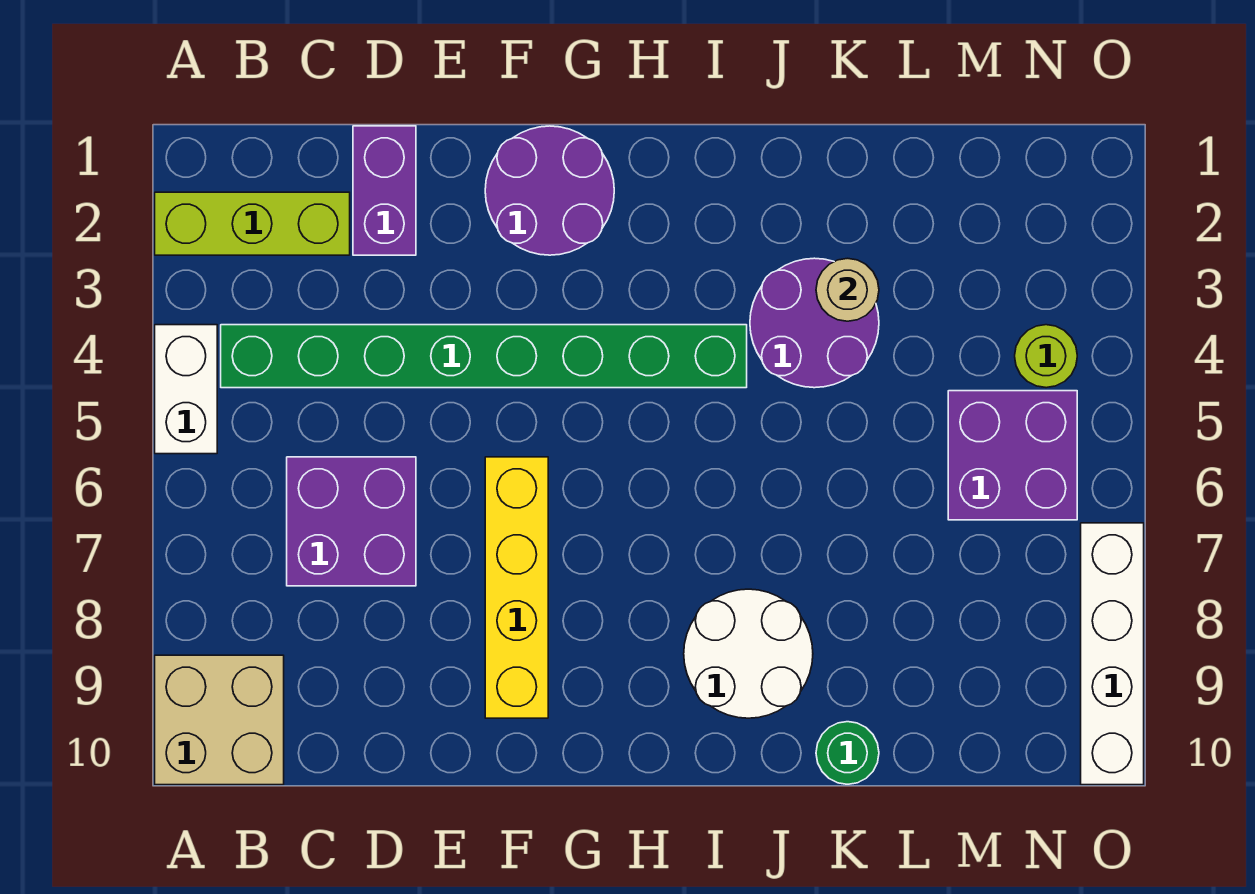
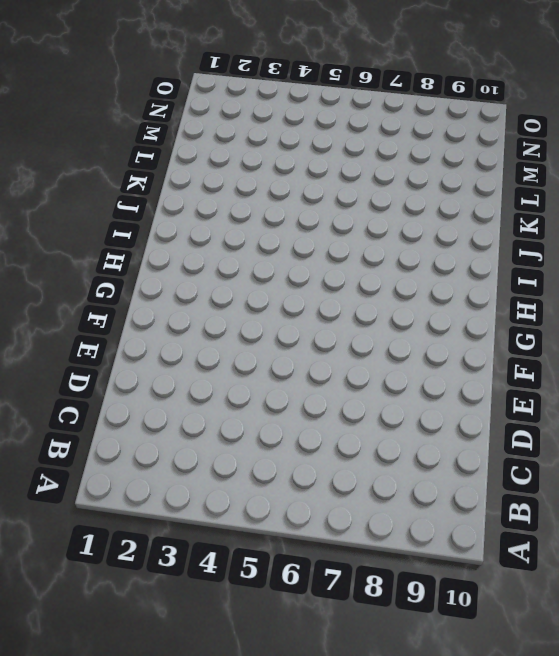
none -> lime 1x3 brick [155,192,350,255]
none -> white 1x2 brick [155,325,217,454]
none -> tan 2x2 brick [155,655,284,785]

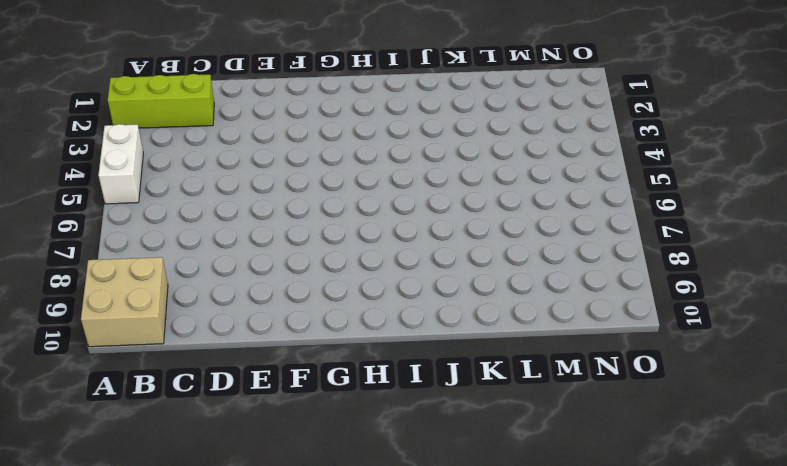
none -> green 1x8 brick [221,325,747,388]
none -> purple 2x2 brick [287,457,416,586]
none -> purple 1x2 brick [353,126,416,255]

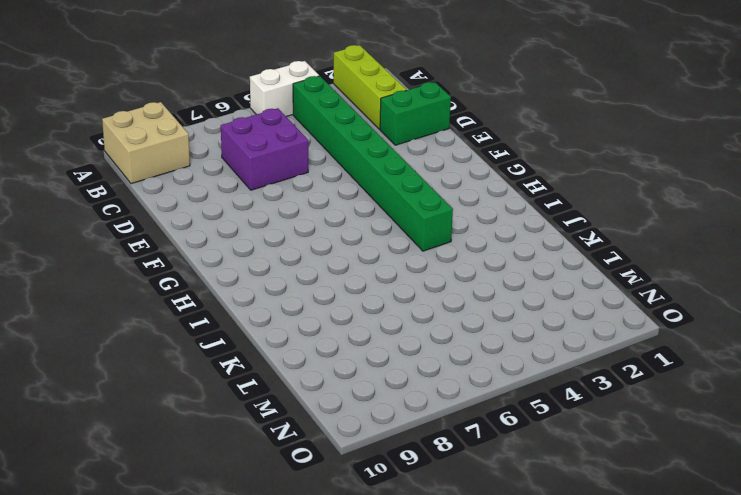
green 1x2 brick [380,82,451,145] -> purple 1x2 brick [353,126,416,255]
none -> purple 2x2 round brick [485,126,614,255]
none -> yellow 1x4 brick [485,457,548,718]
none -> white 2x2 round brick [684,589,813,718]

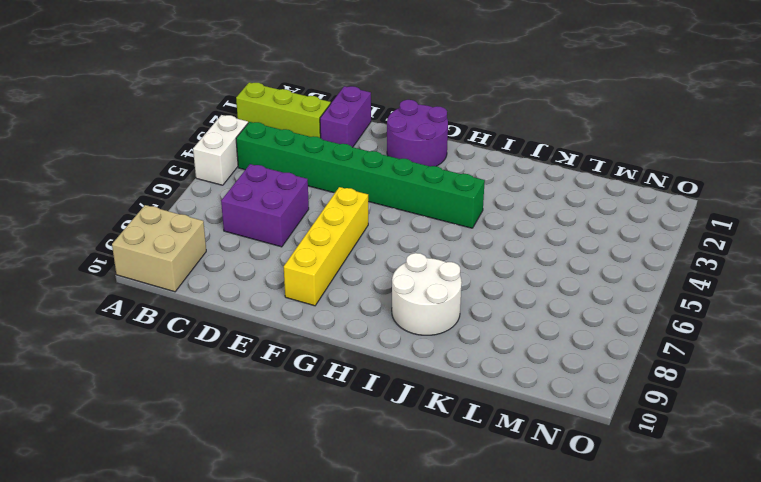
none -> purple 2x2 round brick [750,258,879,388]
none -> green 1x1 round brick [816,722,879,784]
none -> purple 2x2 brick [948,391,1077,520]

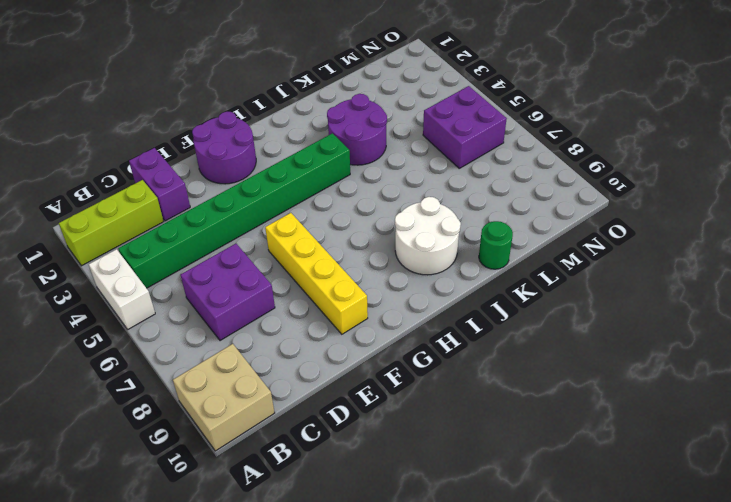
none -> lime 1x1 round brick [1015,325,1077,388]
none -> white 1x4 brick [1081,523,1144,785]
none -> tan 1x1 round brick [816,258,879,321]

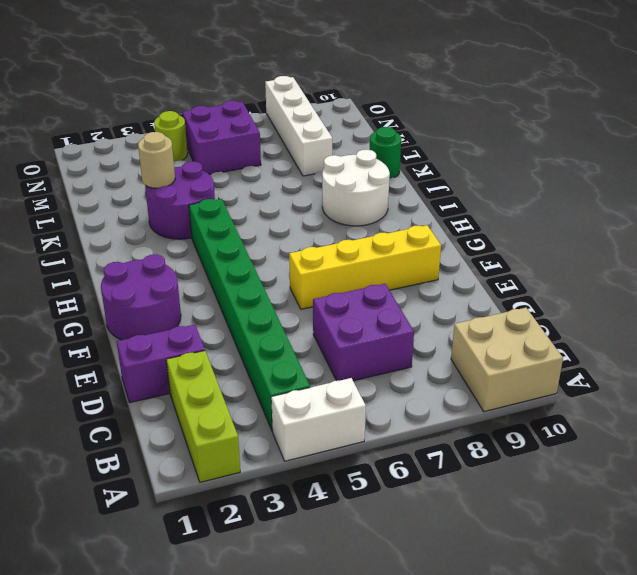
white 1x4 brick [265,76,332,176] -> white 1x4 brick turned to [1081,523,1144,785]

